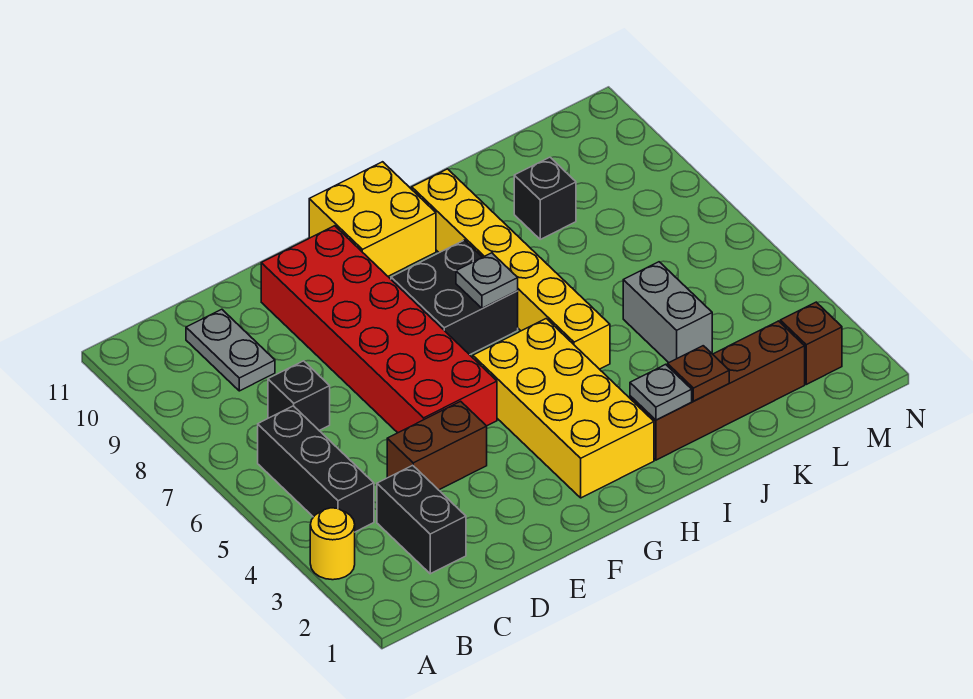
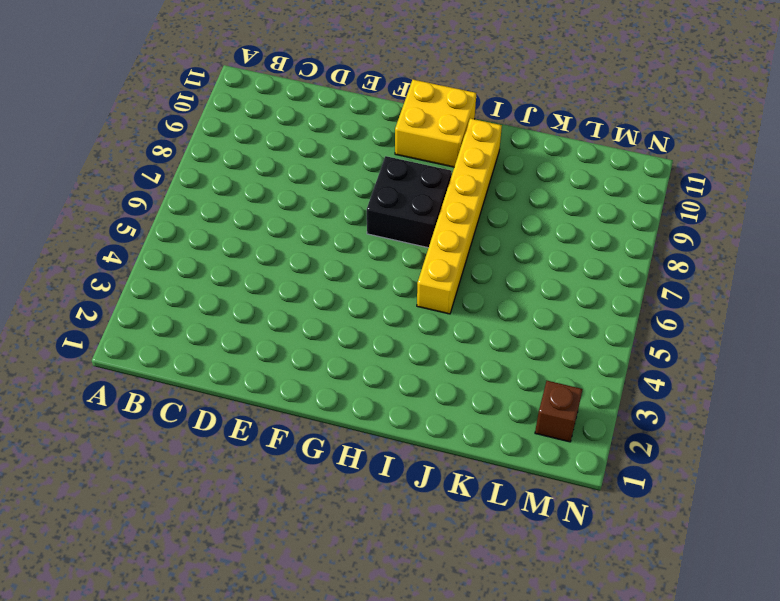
none -> yellow 1x1 round brick [310,508,355,580]
none -> black 1x3 brick [258,406,374,532]
none -> black 1x2 brick [377,465,466,574]

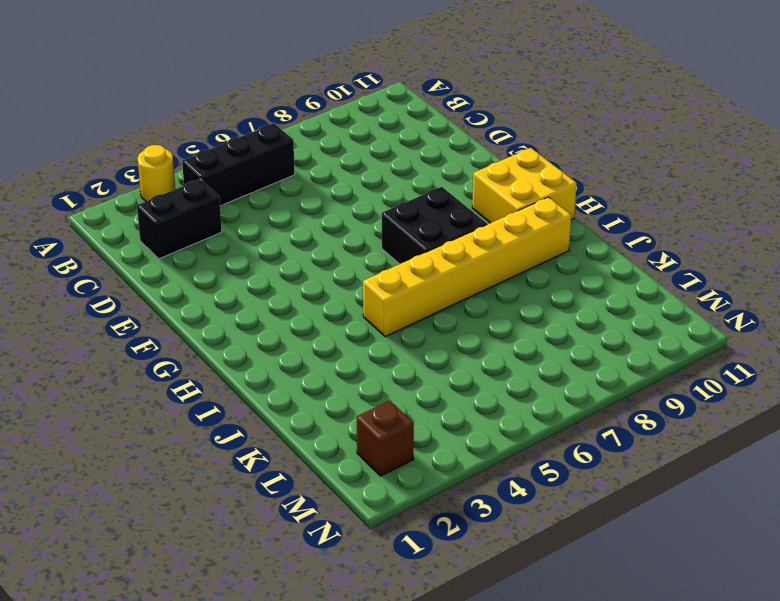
none -> black 1x1 brick [268,361,330,430]
none -> grey 1x2 plate [186,309,275,391]
none -> brown 1x2 brick [387,401,487,490]

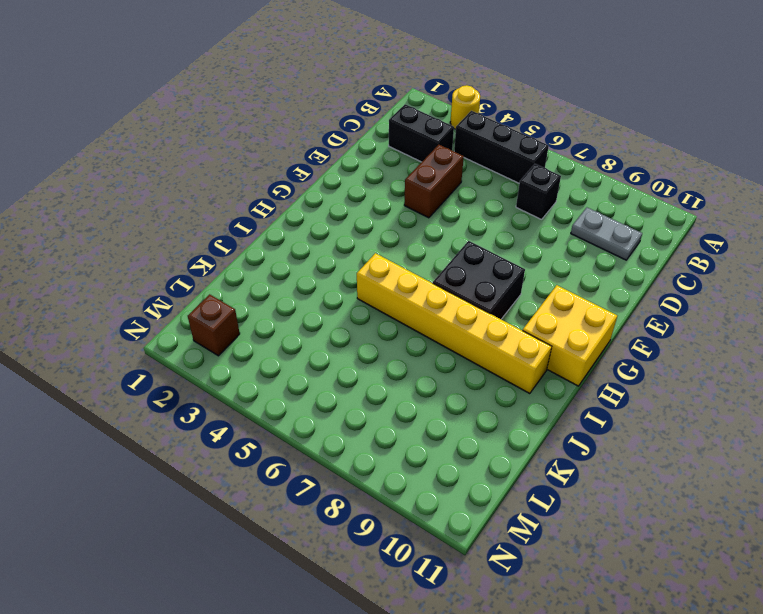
none -> red 2x6 brick [261,226,497,433]
none -> yellow 2x4 brick [473,319,654,498]
none -> brown 1x4 brick [630,321,805,460]

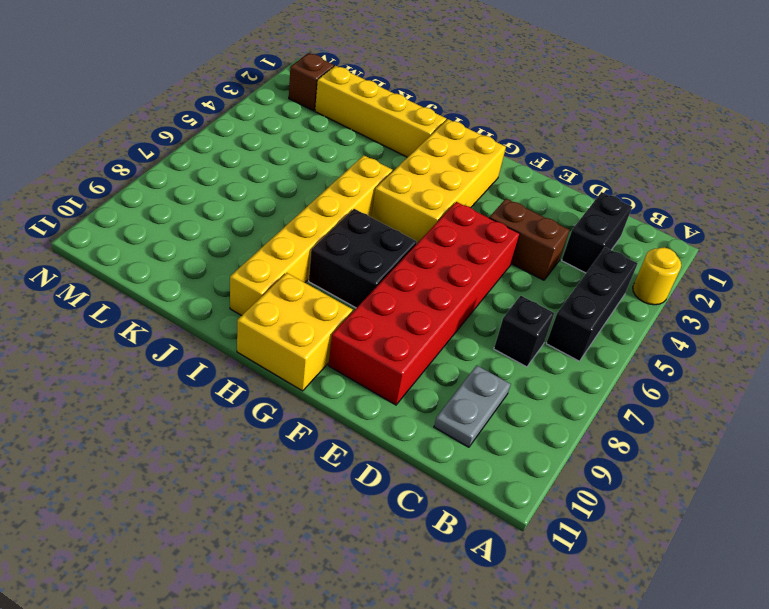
yellow 1x4 brick [315,66,446,157] -> brown 1x4 brick [630,321,805,460]
none -> grey 1x2 brick [623,262,712,363]
none -> black 1x1 brick [514,157,576,239]
none -> grey 1x1 plate [456,253,518,308]

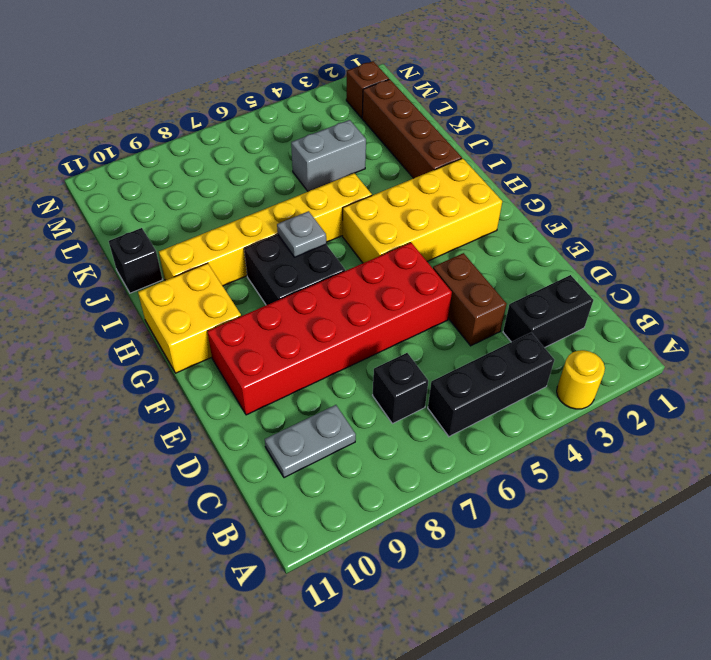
black 1x1 brick [109,228,163,293] -> black 1x1 brick moved to [514,157,576,239]
none -> grey 1x1 plate [630,364,692,420]
none -> brown 1x1 plate [668,346,729,401]

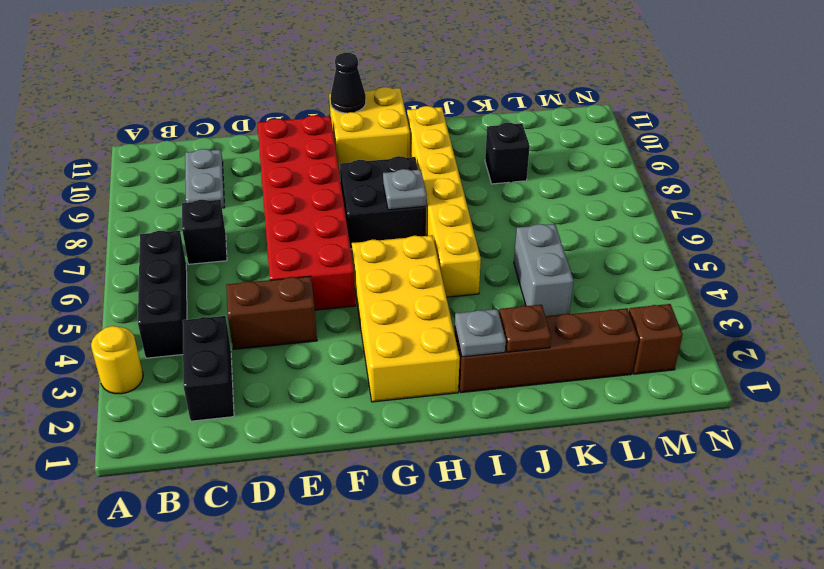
black 1x1 cone [330,53,366,113] -> none

